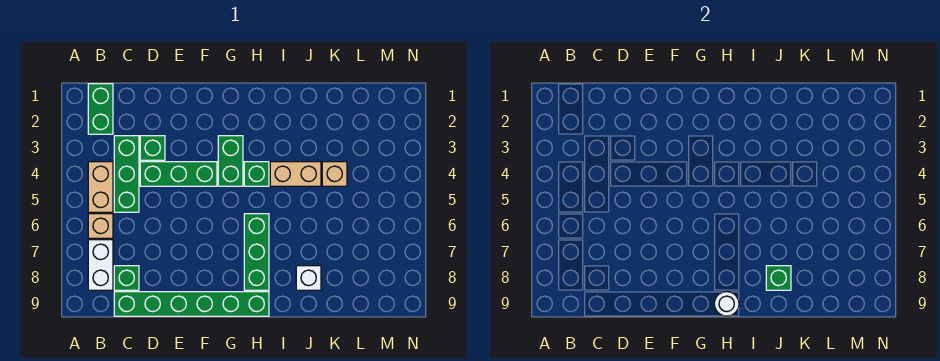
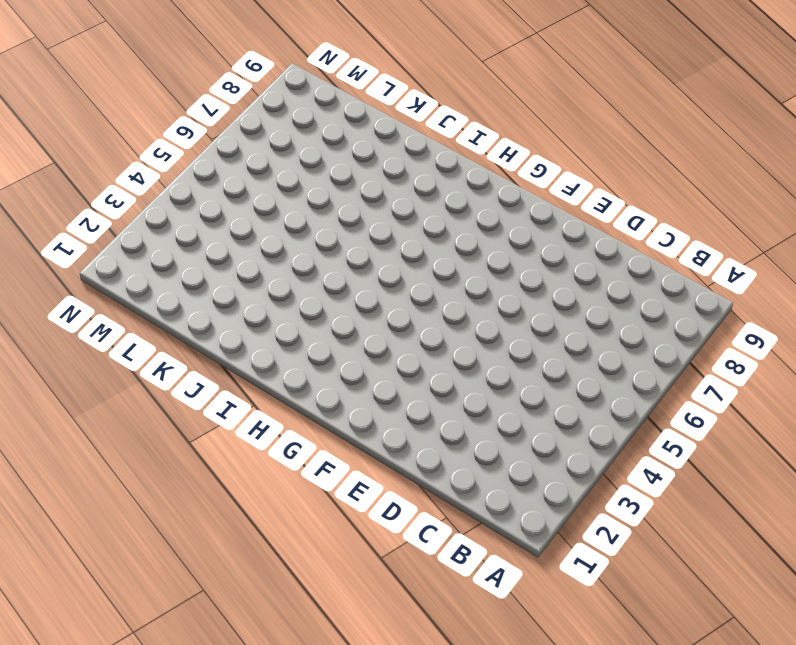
none -> green 1x2 brick [88,84,113,134]
none -> tan 1x2 brick [88,162,113,212]
none -> tan 1x1 brick [88,214,113,238]

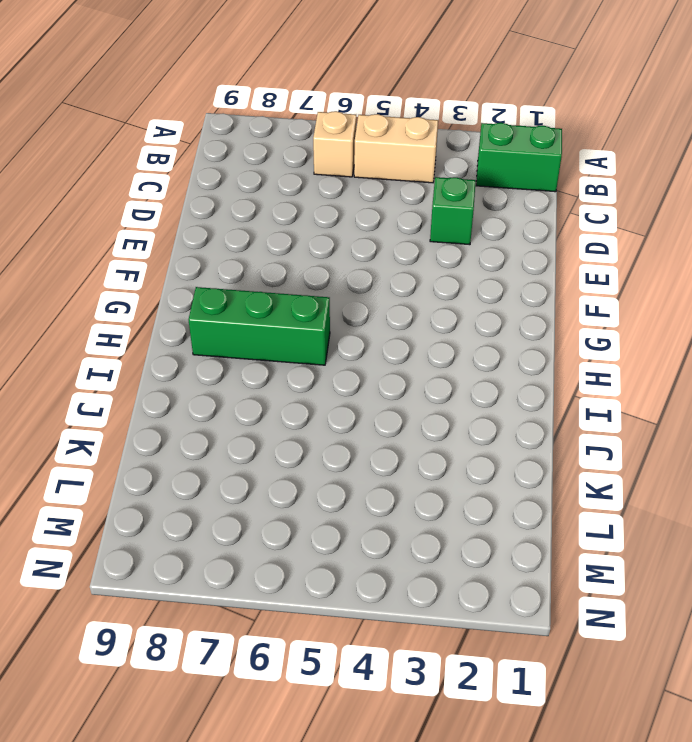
none -> white 1x2 brick [88,240,113,290]
none -> green 1x3 brick [114,136,139,212]
none -> green 1x1 brick [114,266,139,290]

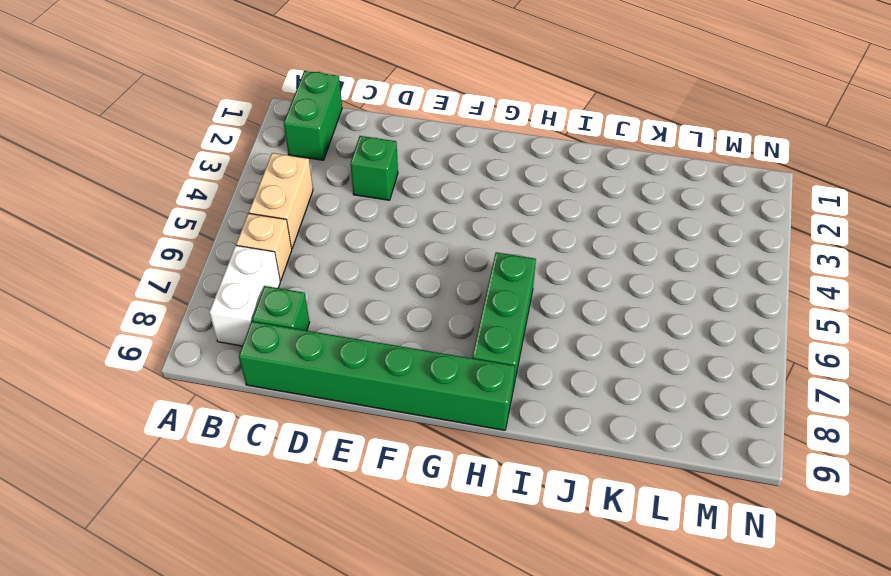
none -> green 1x3 brick [114,136,139,212]
none -> green 1x3 brick [140,162,217,186]
none -> green 1x2 brick [218,136,243,186]

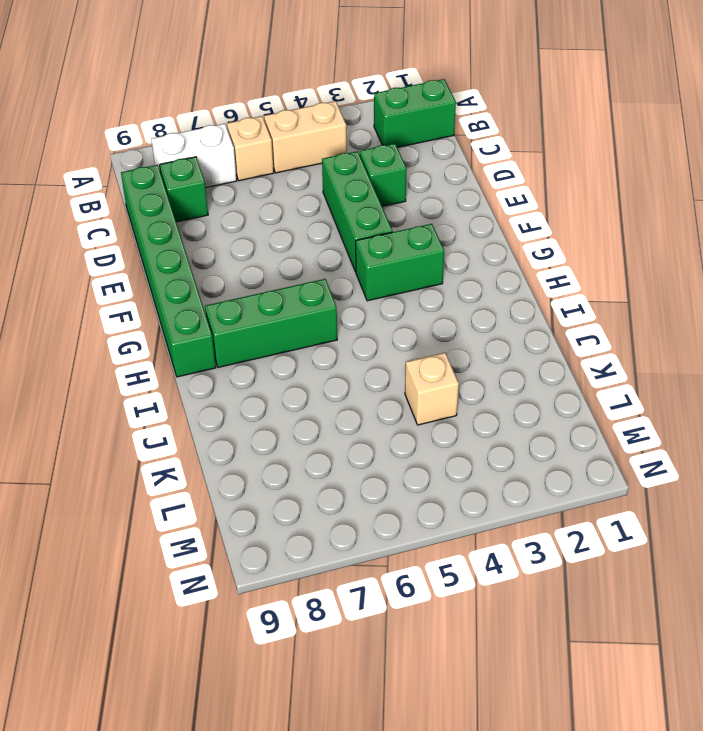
none -> green 1x3 brick [114,136,139,212]
none -> green 1x1 brick [244,162,269,186]
none -> tan 1x2 brick [270,162,321,186]

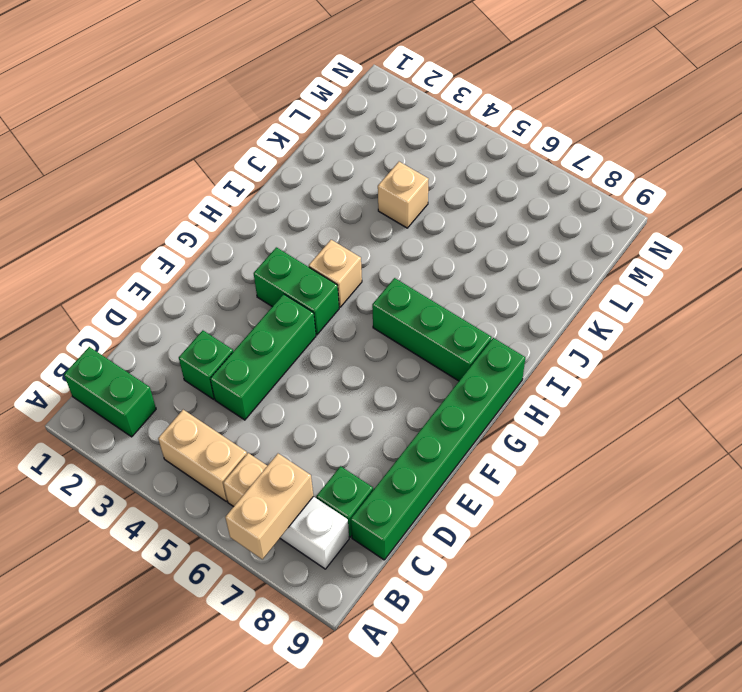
tan 1x2 brick [225,454,313,559] -> tan 1x2 brick moved to [270,162,321,186]
tan 1x1 brick [309,240,362,307] -> green 1x1 brick [244,162,269,186]
none -> green 1x3 brick [114,136,139,212]
none -> white 1x1 brick [296,266,321,290]
none -> white 1x1 round brick [714,292,739,316]

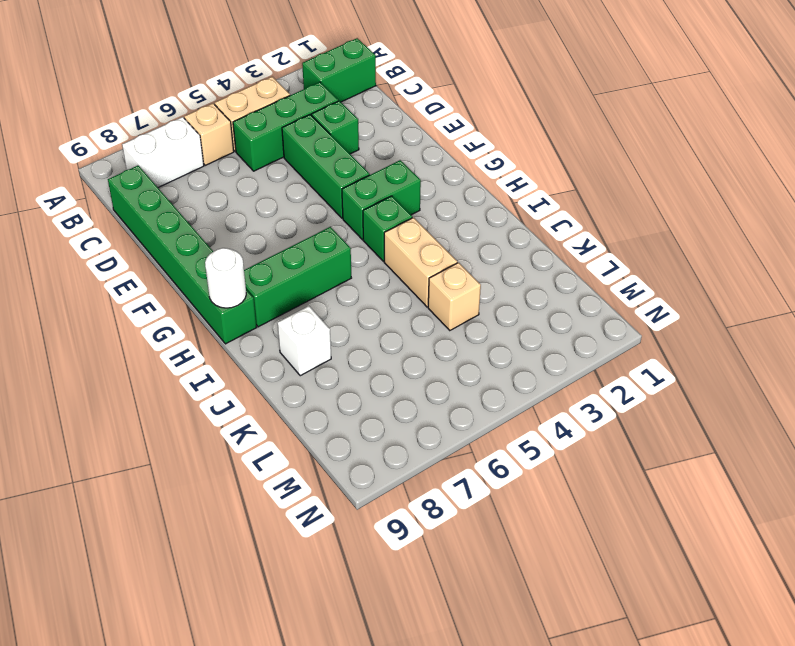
none -> green 1x1 brick [114,266,139,290]
none -> green 1x1 brick [766,266,791,290]

